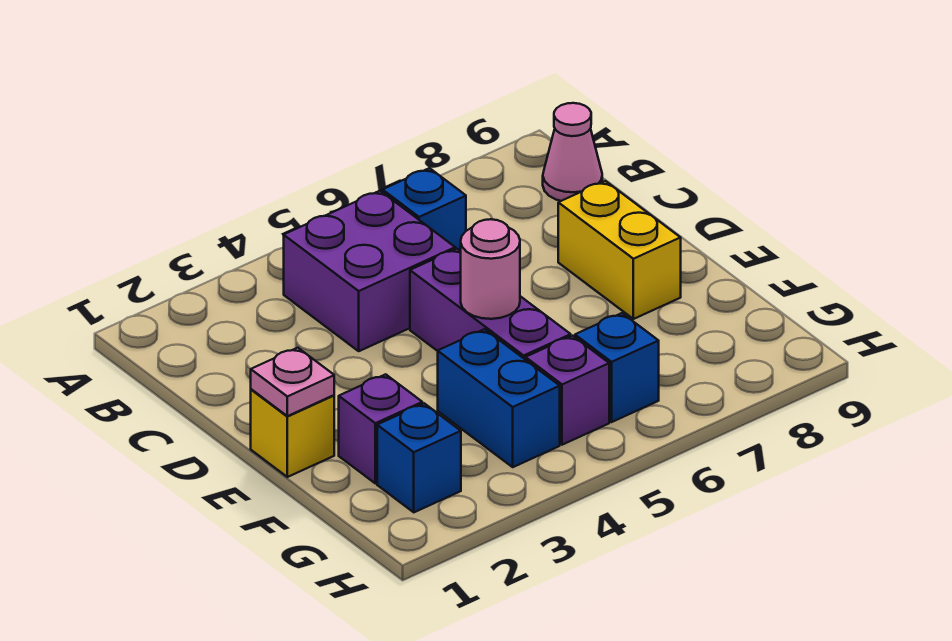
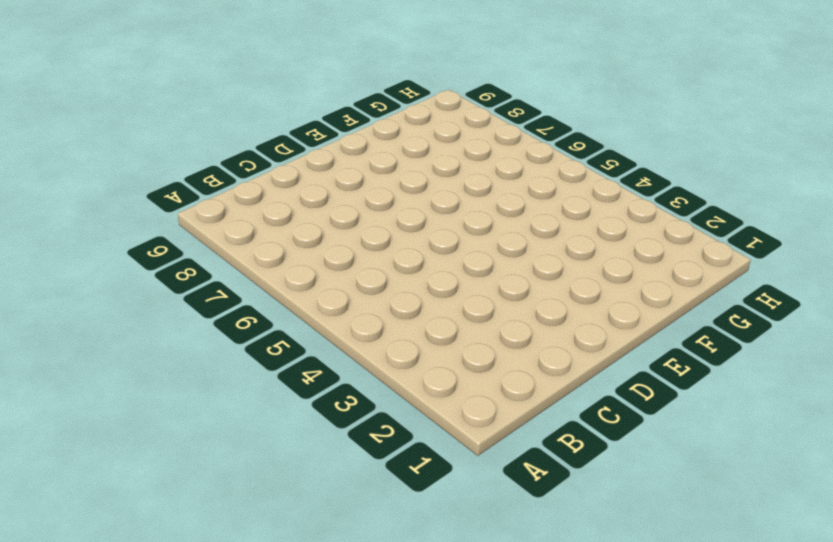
none -> purple 2x2 brick [284,191,455,351]
none -> blue 1x1 brick [382,168,466,251]
none -> pink 1x1 cone [543,103,602,201]

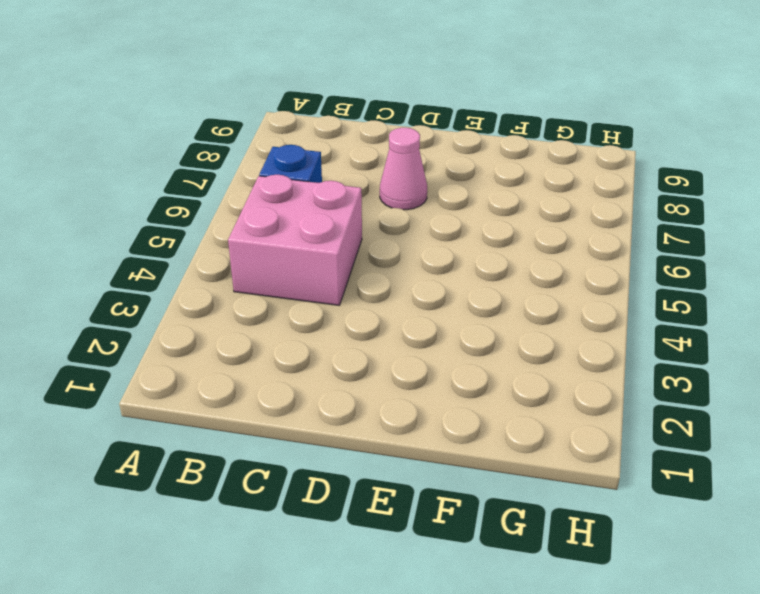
pink 2x2 brick [228,175,362,305] -> purple 2x2 brick [284,191,455,351]
pink 1x1 cone [380,128,427,210] -> pink 1x1 cone moved to [543,103,602,201]
none -> purple 1x3 brick [410,249,571,359]
none -> yellow 1x2 brick [558,181,681,319]
none -> yellow 1x1 brick [251,389,334,477]

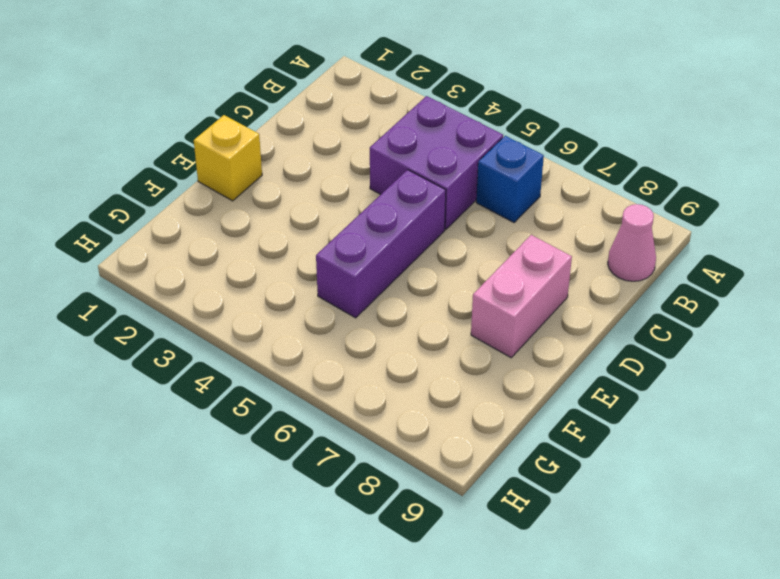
pink 1x2 brick [471,235,572,358] -> yellow 1x2 brick [558,181,681,319]
none -> purple 1x1 brick [339,374,422,483]
none -> blue 1x2 brick [438,329,560,467]
none -> blue 1x1 brick [377,403,461,512]

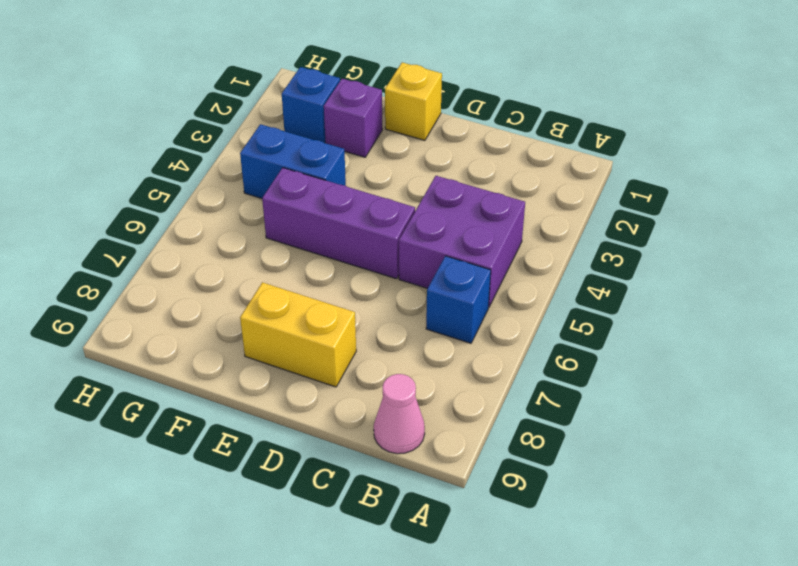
none -> purple 1x1 brick [525,336,609,445]
none -> blue 1x1 brick [575,313,659,422]
none -> pink 1x1 plate [251,348,334,416]

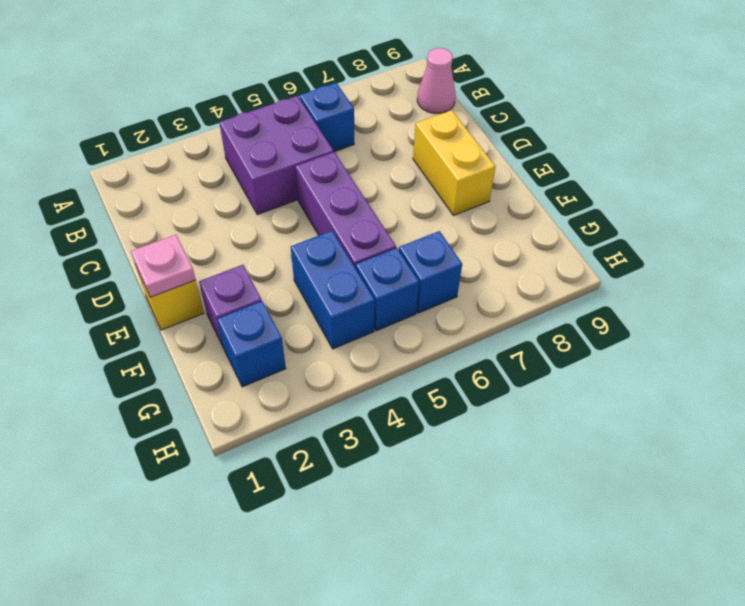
blue 1x1 brick [356,248,419,331] -> purple 1x1 brick [525,336,609,445]
none -> pink 1x1 round brick [461,219,520,319]

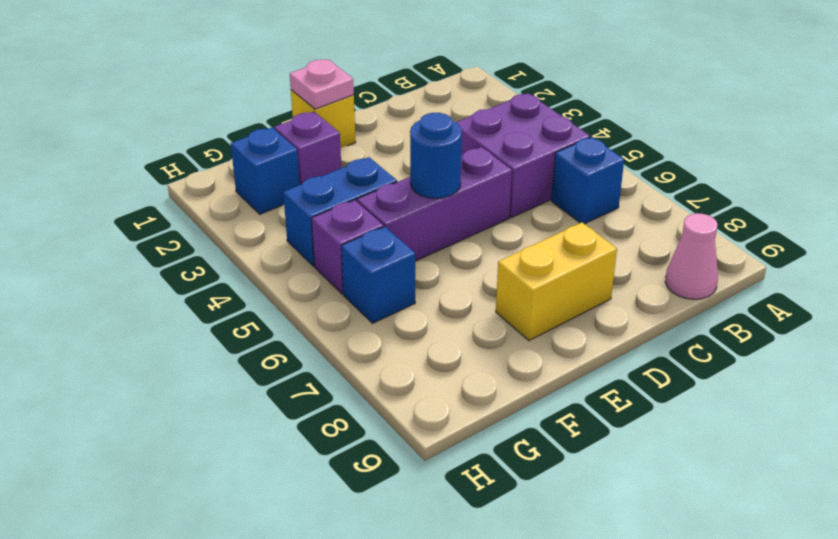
blue 1x1 round brick [410,113,462,198] -> pink 1x1 round brick [461,219,520,319]

